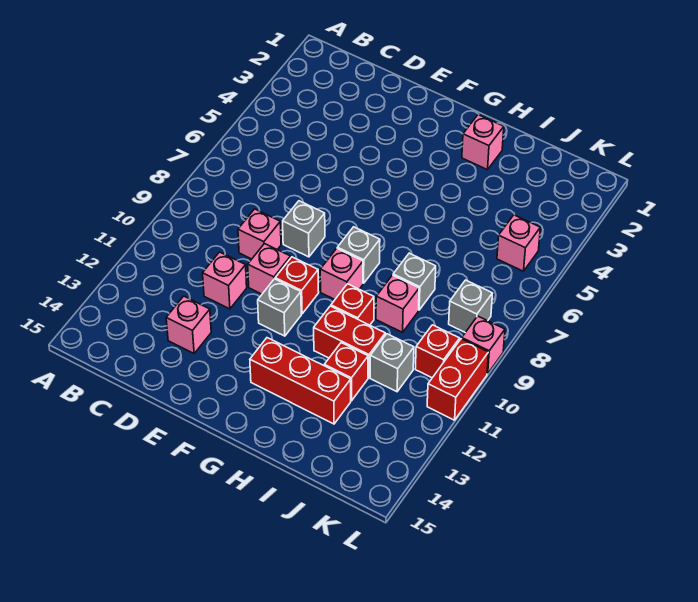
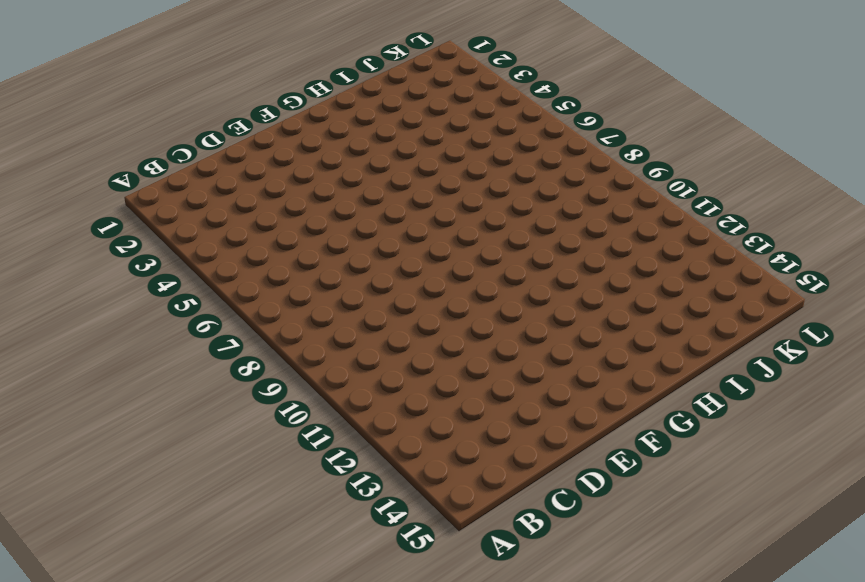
none -> pink 1x1 brick [238,209,281,259]
none -> pink 1x1 brick [203,252,247,309]
none -> pink 1x1 brick [166,296,211,353]

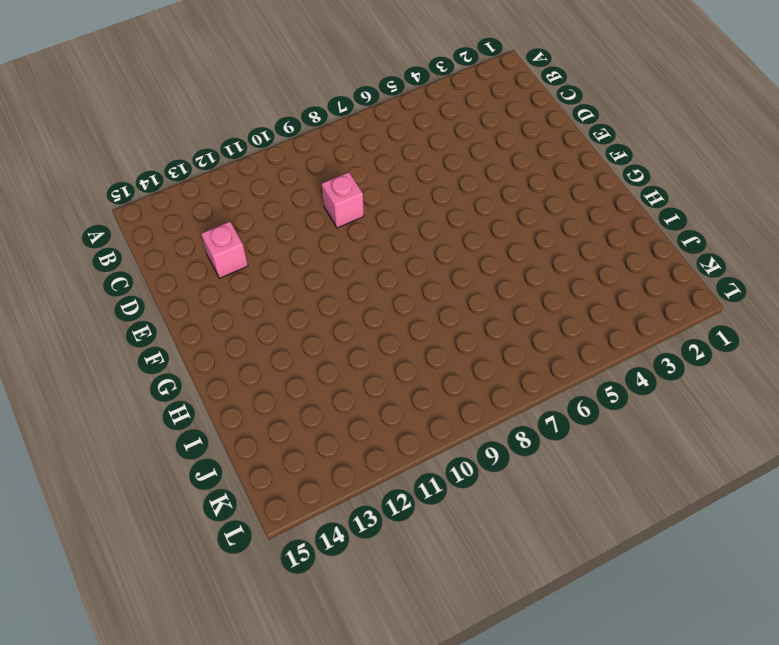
none -> pink 1x1 brick [203,252,247,309]
none -> grey 1x1 brick [283,201,325,257]
none -> pink 1x1 brick [248,244,291,294]

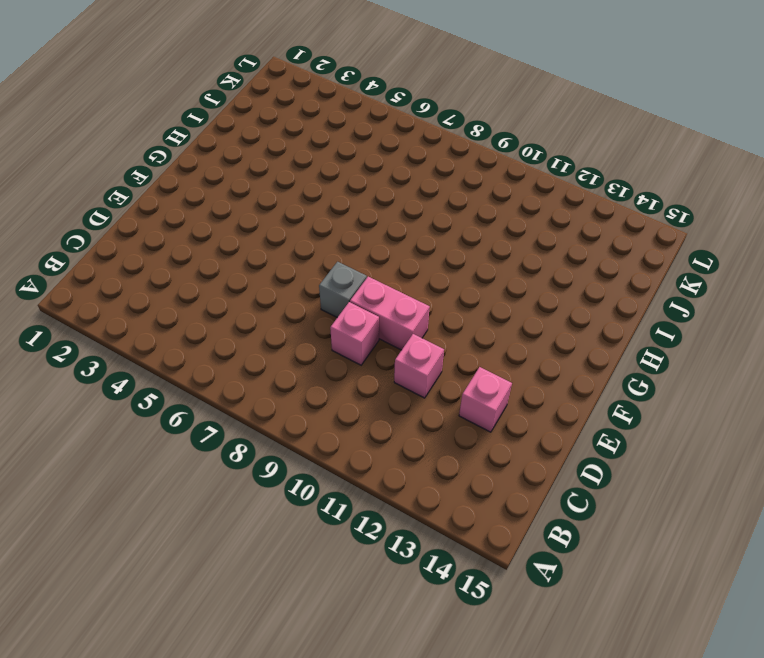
pink 1x2 brick [350,277,430,350] -> pink 1x1 brick [248,244,291,294]
none -> red 1x1 brick [275,257,319,314]
none -> grey 1x1 brick [258,279,301,336]
none -> grey 1x1 brick [337,227,380,283]

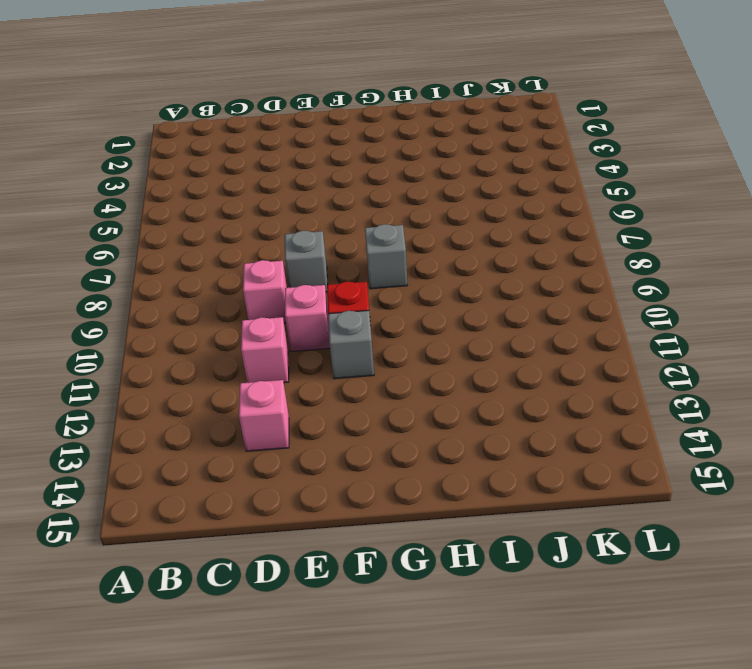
none -> pink 1x1 brick [320,249,363,299]
none -> red 1x3 brick [250,338,351,424]
none -> pink 1x1 brick [462,115,504,170]

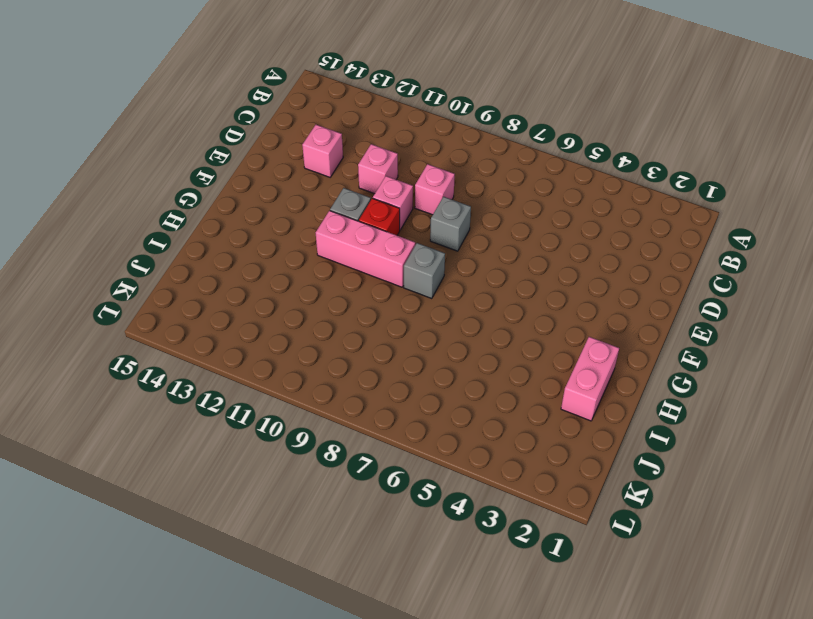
pink 1x3 brick [316,211,415,287] -> pink 1x1 brick [320,249,363,299]
pink 1x2 brick [561,337,619,421] -> pink 1x1 brick [462,115,504,170]
none -> red 1x3 brick [250,338,351,424]
none -> red 1x1 brick [331,284,374,325]
none -> red 1x2 brick [314,306,385,378]

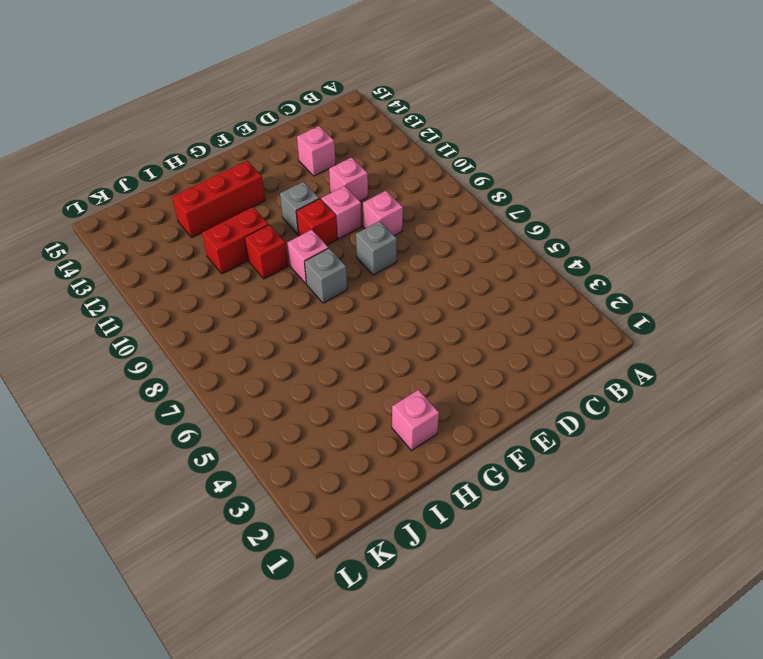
none -> grey 1x1 brick [393,253,436,310]
none -> pink 1x1 brick [376,275,419,332]
none -> red 1x1 brick [324,343,368,401]

